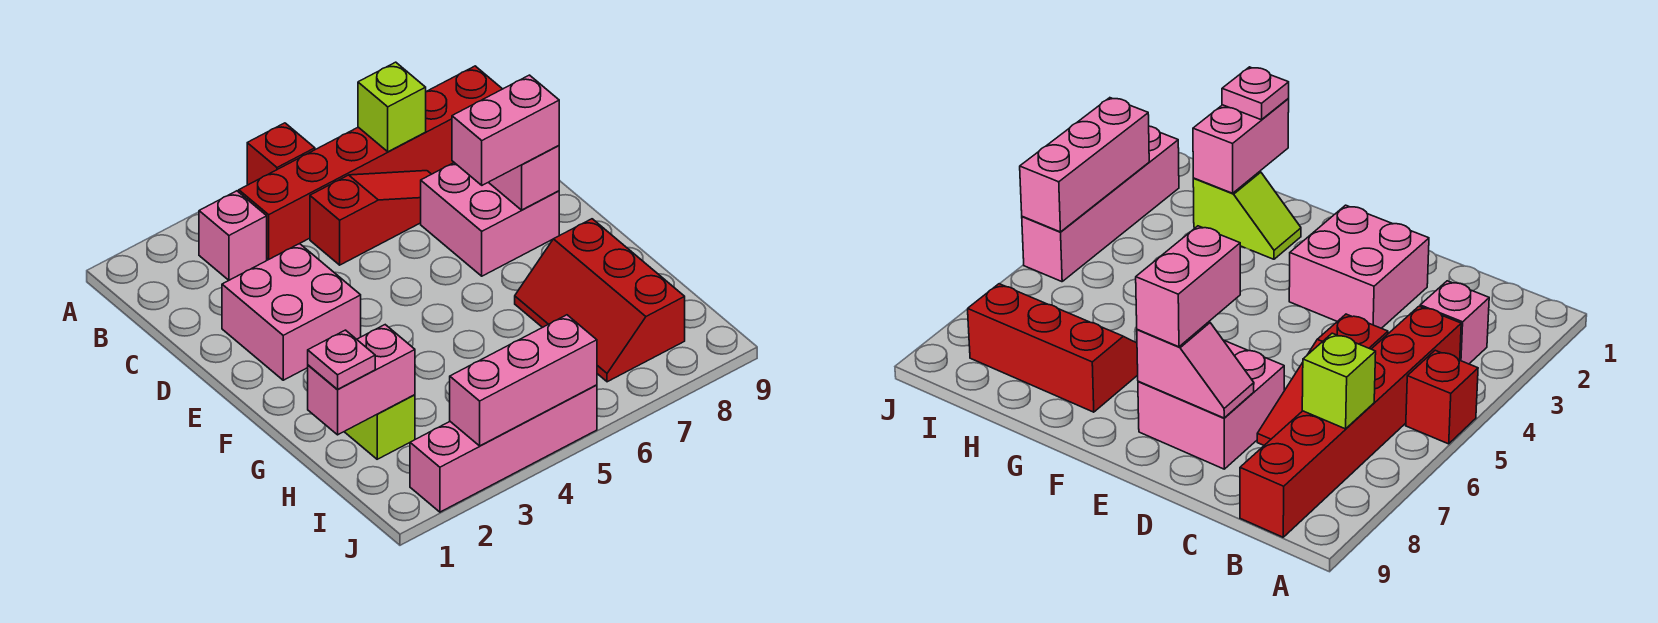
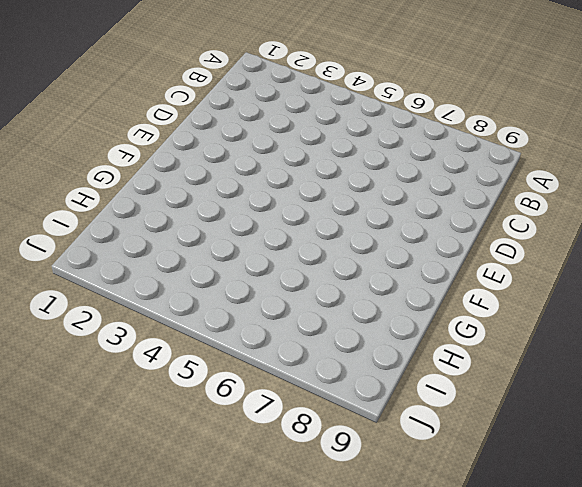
none -> red 1x1 brick [247,123,315,185]
none -> pink 1x1 brick [199,191,267,280]
none -> red 1x6 brick [239,66,502,260]

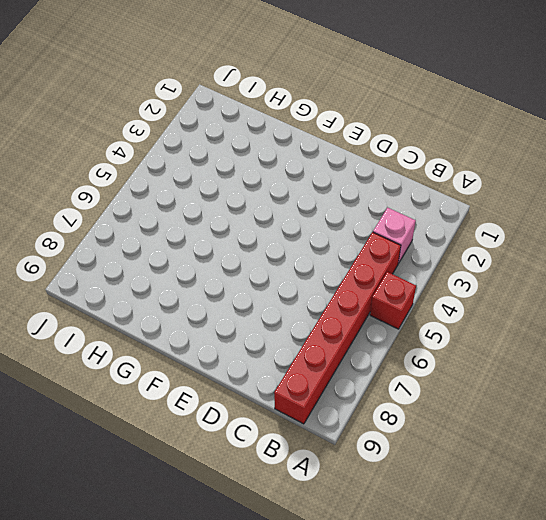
none -> red 1x3 slope [310,171,431,265]
none -> pink 2x2 brick [222,244,361,380]
none -> pink 2x2 brick [421,163,559,276]

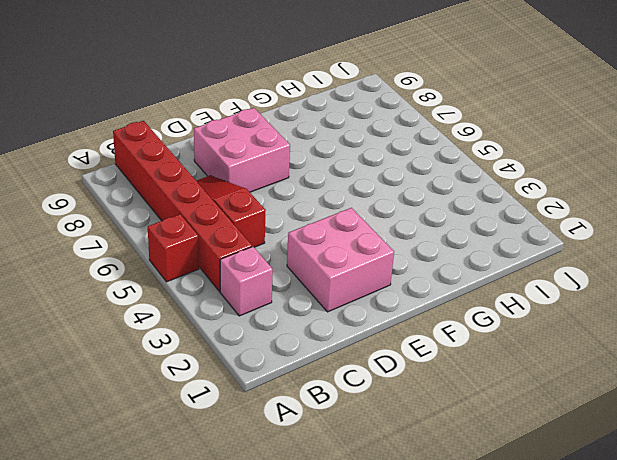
none -> lime 1x2 slope [344,395,415,459]
none -> red 2x3 slope [515,219,685,382]
none -> pink 1x4 brick [410,385,597,512]

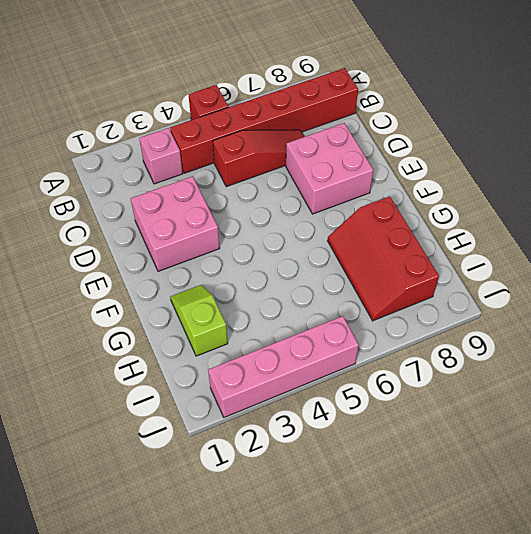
none -> lime 1x1 brick [358,62,426,152]
none -> pink 1x2 slope [489,146,559,210]
none -> pink 1x2 brick [308,325,415,435]

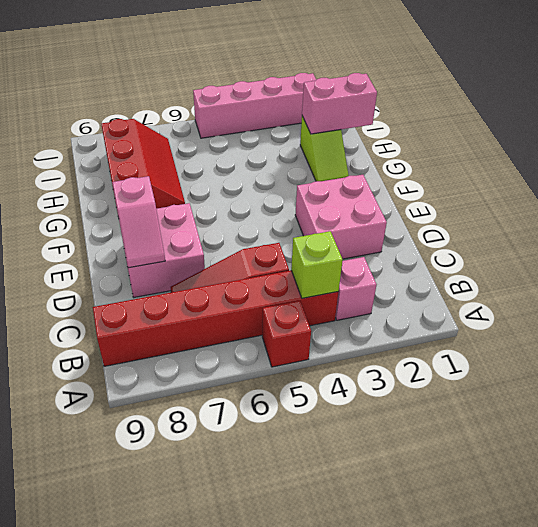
lime 1x1 brick [291,231,343,298] -> lime 1x1 brick moved to [358,62,426,152]
none -> pink 1x3 brick [450,315,597,446]
none -> pink 1x2 brick [452,75,559,185]
none -> pink 1x1 plate [308,330,375,389]

